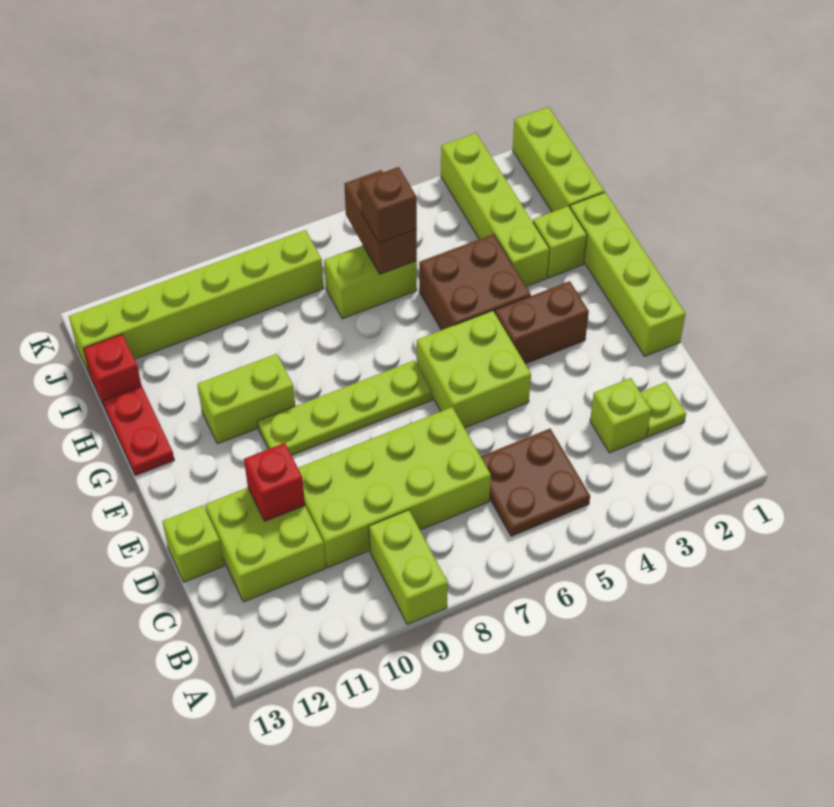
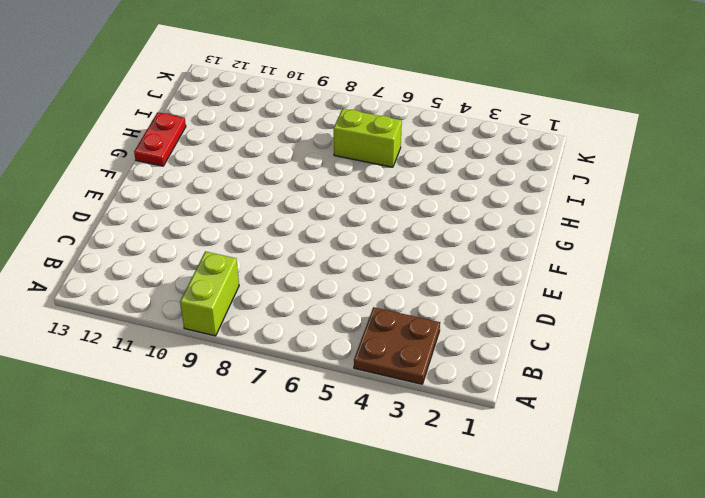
brown 2x2 plate [354,307,440,384] -> brown 2x2 plate moved to [481,429,590,536]
none -> lime 1x1 plate [640,382,686,437]
none -> lime 1x1 brick [590,378,651,453]
none -> lime 2x4 brick [298,407,491,567]

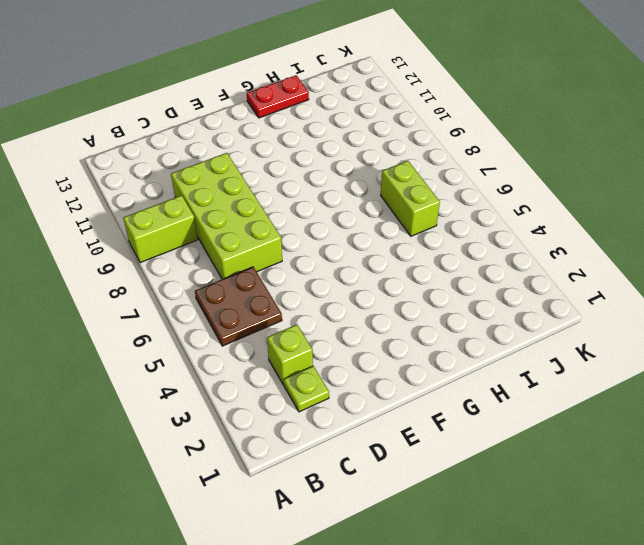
none -> lime 2x2 brick [205,488,326,602]
none -> lime 1x1 brick [162,505,224,582]
none -> lime 1x4 brick [570,192,686,356]

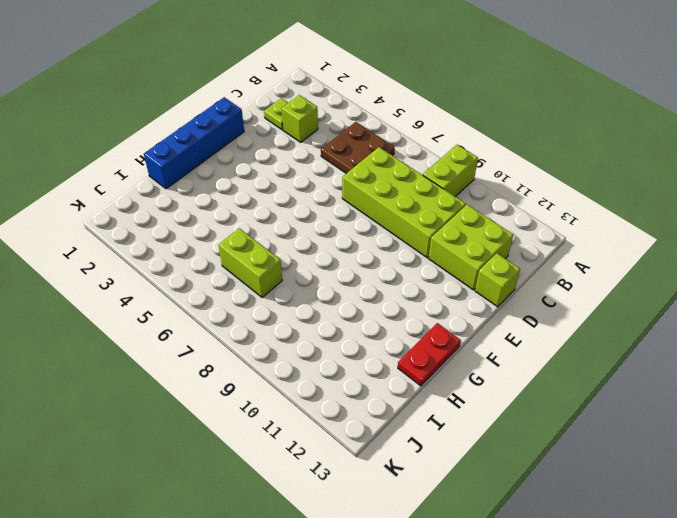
blue 1x4 brick [144,97,244,189] -> lime 1x4 brick [570,192,686,356]
none -> lime 2x2 brick [417,311,531,428]
none -> brown 1x2 brick [495,281,589,364]
none -> lime 1x4 plate [258,360,432,455]

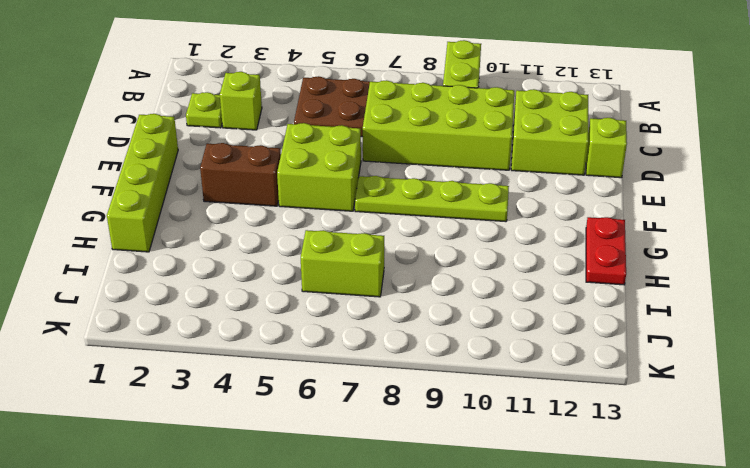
none -> brown 2x2 brick [419,234,531,330]
none -> lime 1x2 brick [197,354,295,444]
none -> lime 1x1 brick [533,206,587,278]

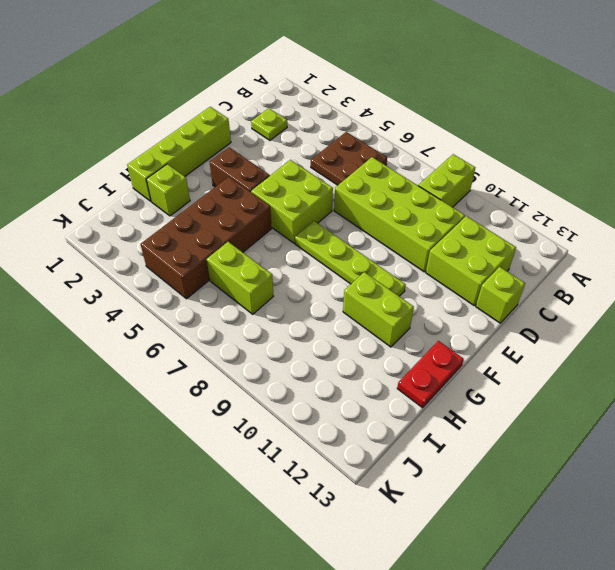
brown 2x4 brick [141,177,272,299] -> brown 2x2 brick [419,234,531,330]
none -> lime 1x1 brick [590,378,651,453]
none -> lime 1x4 brick [441,133,549,286]
none -> lime 1x3 brick [513,107,604,212]

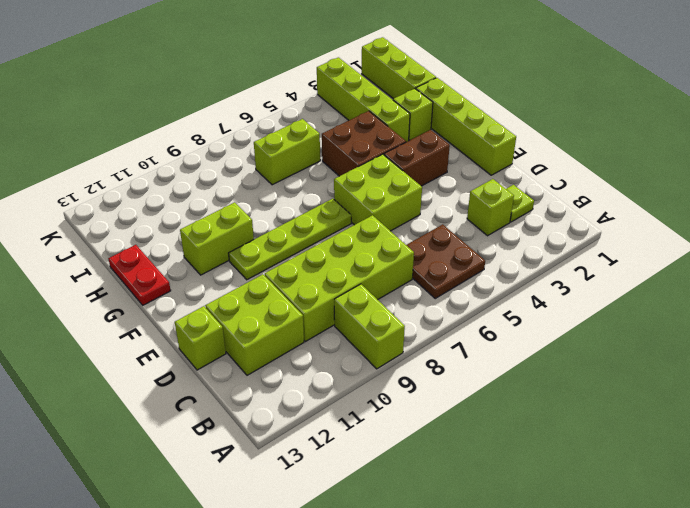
none -> red 1x1 brick [84,334,142,408]
none -> lime 1x6 brick [69,230,324,375]
none -> red 1x1 brick [244,443,305,521]

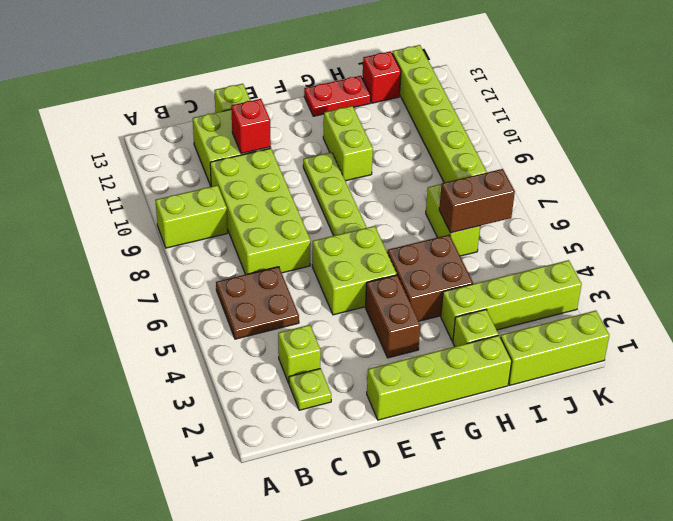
none -> brown 1x1 brick [361,167,417,243]

